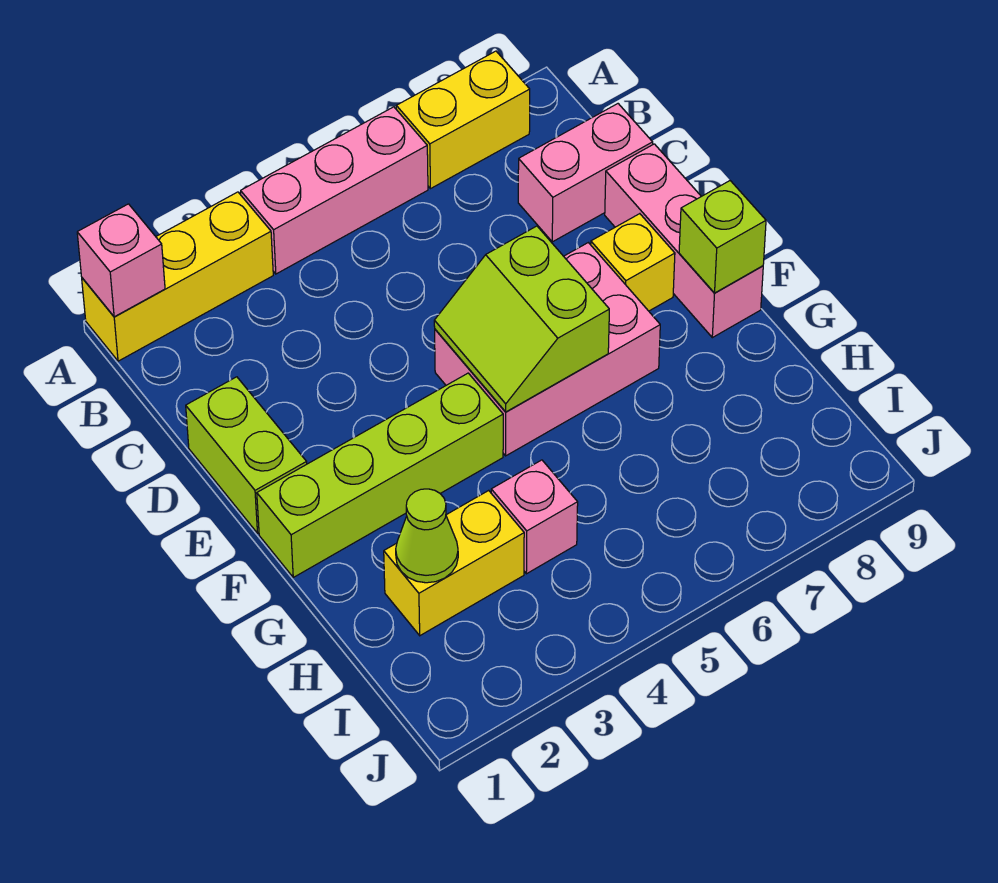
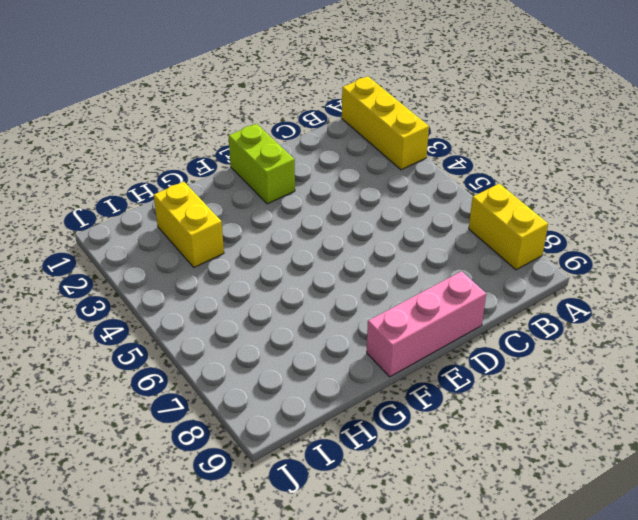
lime 1x2 brick [229,124,295,204] -> lime 1x2 brick turned to [186,377,307,533]
none -> pink 1x3 brick [241,107,428,274]
none -> pink 1x2 brick [518,104,653,242]
none -> pink 2x3 brick [435,243,660,456]

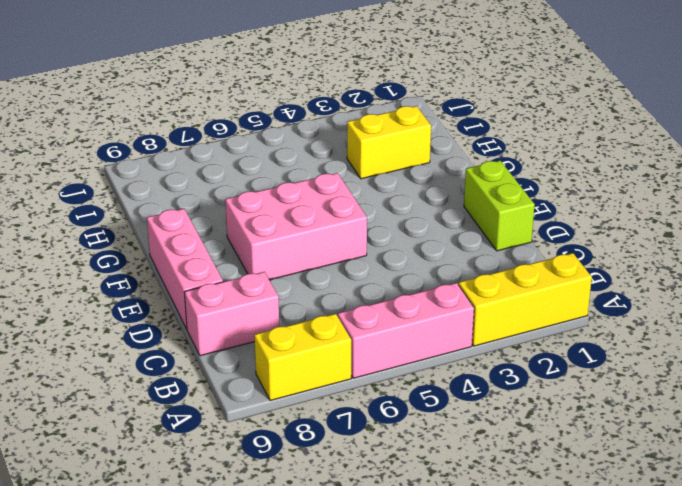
none -> yellow 1x1 brick [591,214,675,311]
none -> lime 1x4 brick [257,373,503,577]
none -> pink 1x1 brick [491,460,578,574]

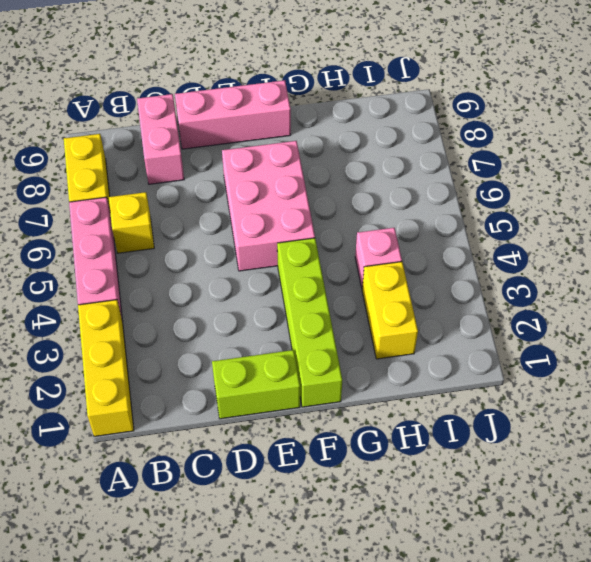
yellow 1x1 brick [109,192,154,253] -> yellow 1x1 brick moved to [591,214,675,311]
none -> pink 1x1 brick [77,204,165,317]
none -> lime 2x2 slope [434,226,609,412]
none -> lime 1x1 brick [679,181,766,293]

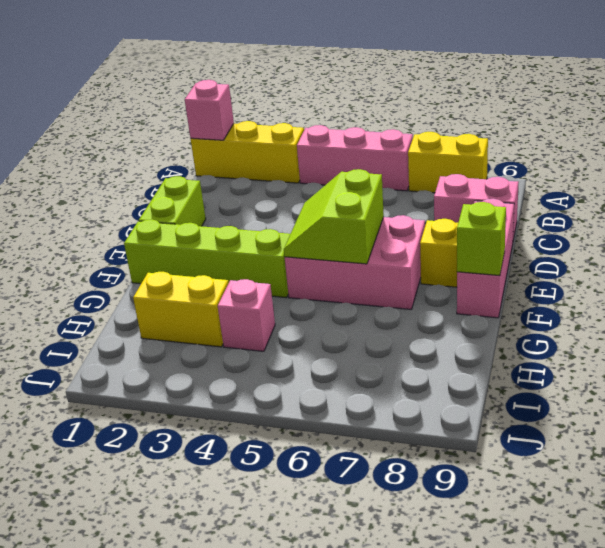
none -> lime 1x1 cone [396,489,458,583]

